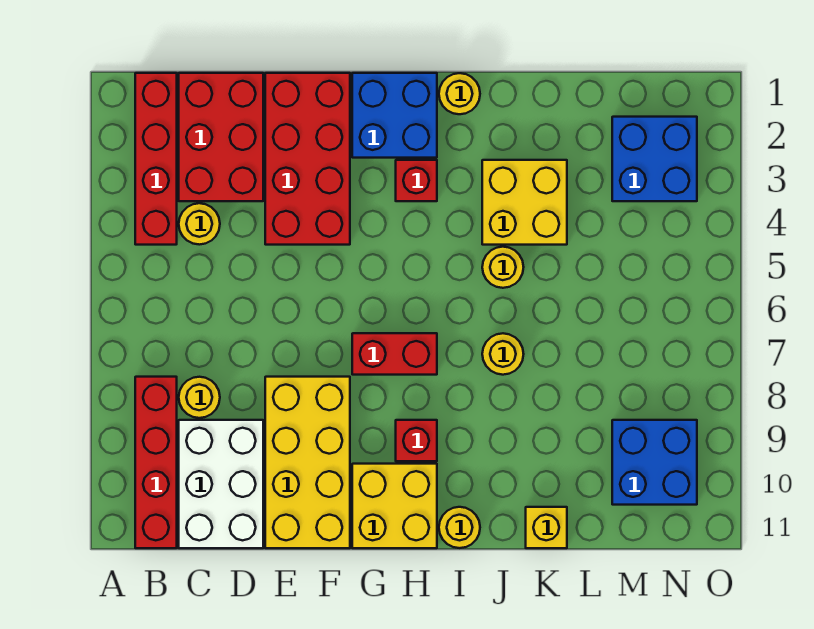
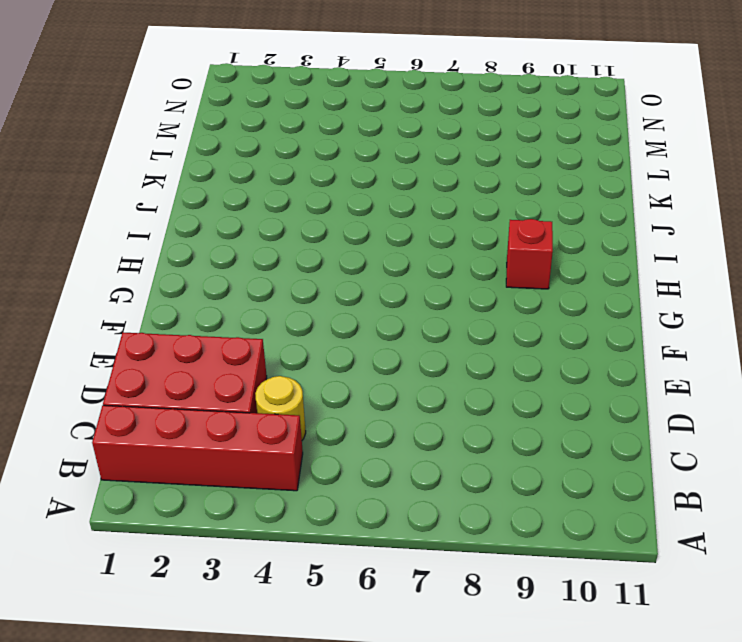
none -> red 1x4 brick [135,377,177,548]
none -> yellow 1x1 round brick [179,377,220,418]
none -> white 2x3 brick [179,420,263,548]

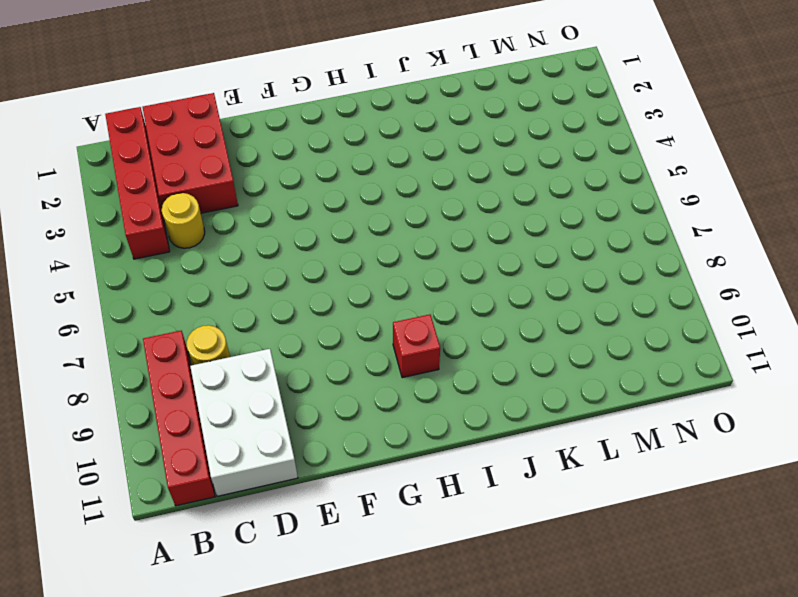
none -> red 2x4 brick [265,73,350,245]
none -> yellow 2x4 brick [265,377,350,548]
none -> blue 2x2 brick [352,73,437,158]

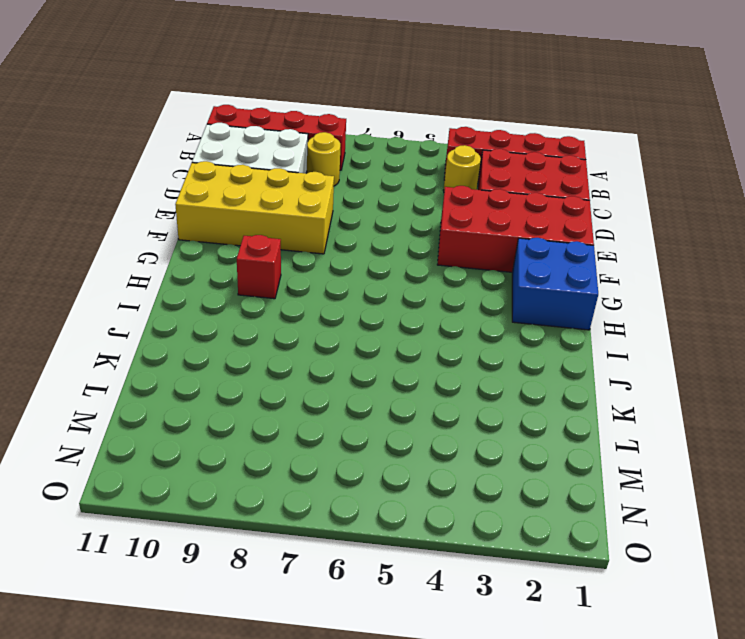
none -> red 1x2 brick [352,333,437,375]
none -> yellow 2x2 brick [352,464,437,548]
none -> red 1x1 brick [396,160,437,201]

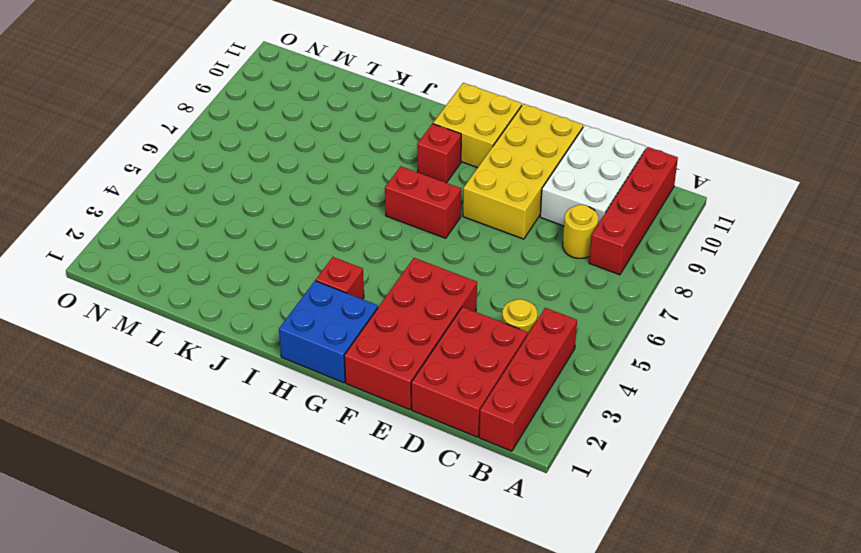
none -> yellow 1x1 round brick [439,73,480,114]
none -> yellow 1x1 round brick [439,507,480,548]
none -> yellow 2x2 brick [482,160,567,245]

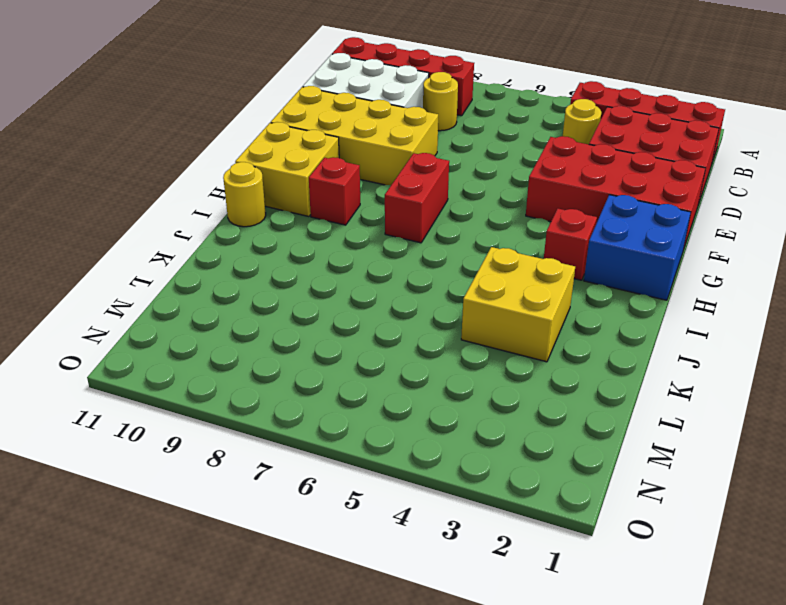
none -> yellow 1x1 round brick [439,73,480,114]
none -> yellow 1x1 round brick [482,247,524,288]
none -> yellow 1x1 round brick [482,333,524,375]

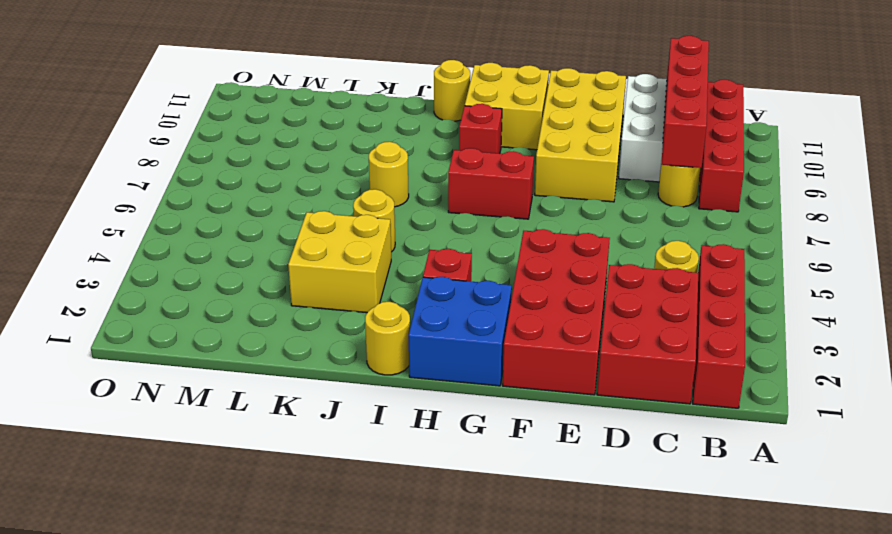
red 1x4 brick [662,36,709,168] -> none
none -> yellow 1x1 brick [526,507,567,548]
none -> blue 2x2 brick [612,117,697,201]
none -> blue 2x2 brick [612,420,697,505]

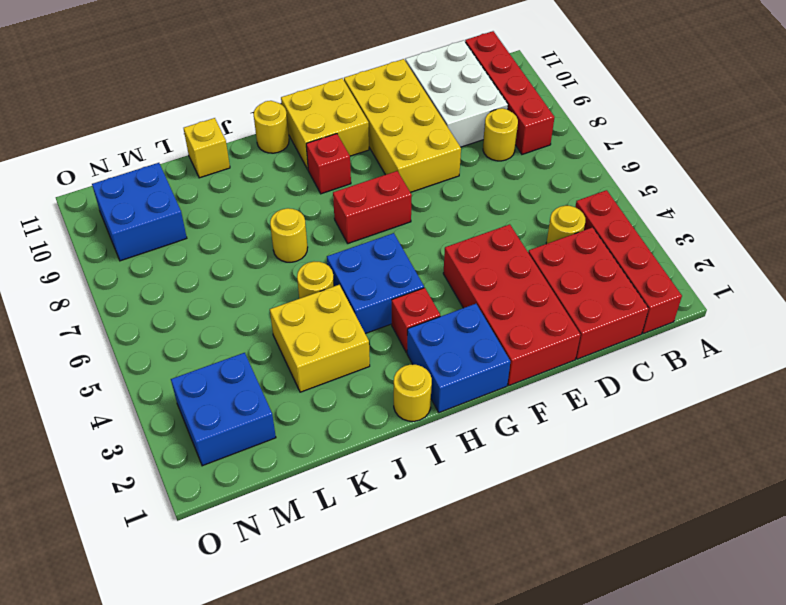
blue 2x2 brick [327,233,424,334] -> none

